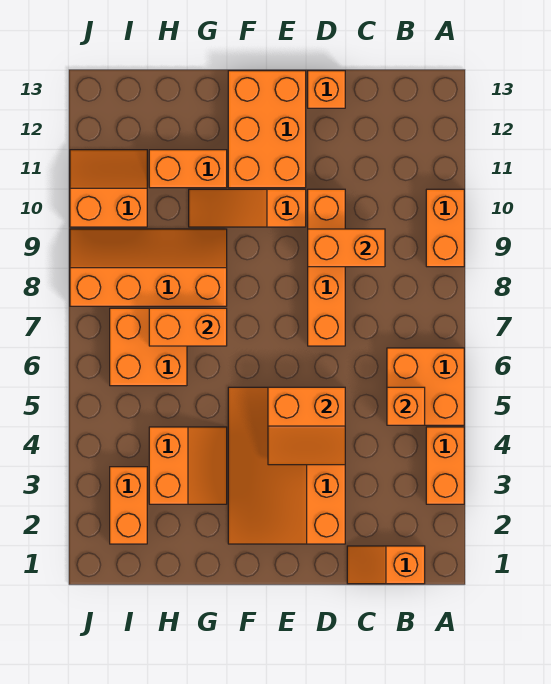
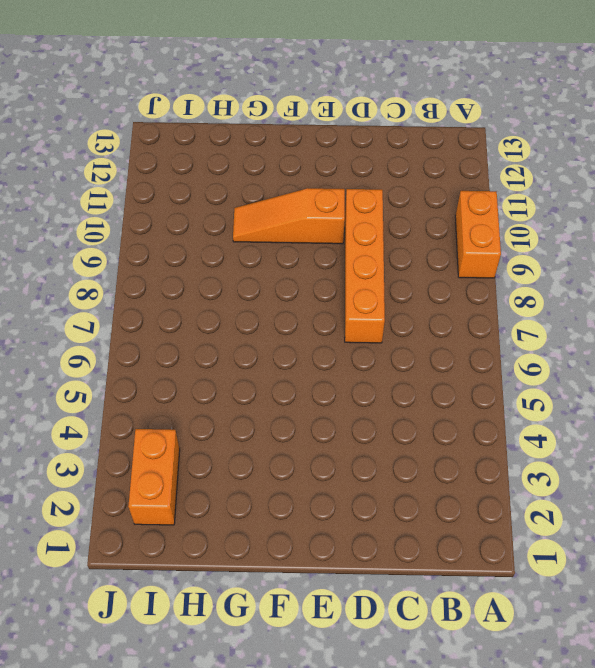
none -> orange 1x2 brick [426,427,464,504]
none -> orange 2x2 brick [387,348,464,425]
none -> orange 1x2 slope [347,546,425,584]

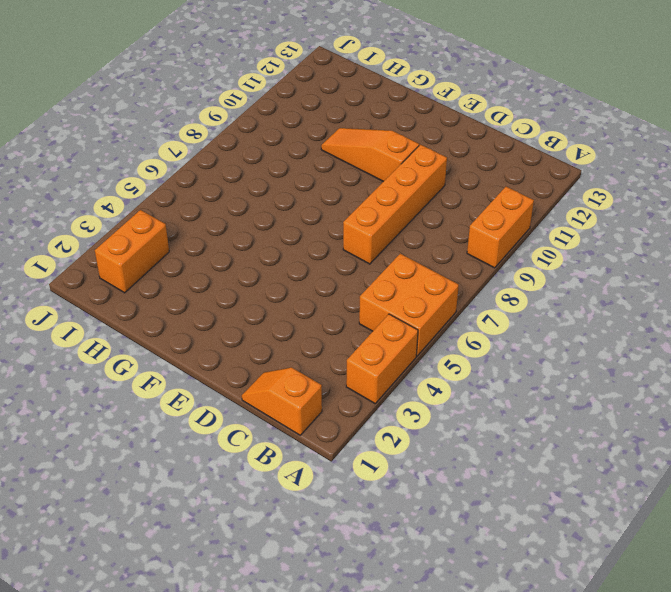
none -> orange 3x4 slope [228,387,345,544]
none -> orange 1x1 brick [308,71,345,108]
none -> orange 2x3 brick [228,71,306,188]

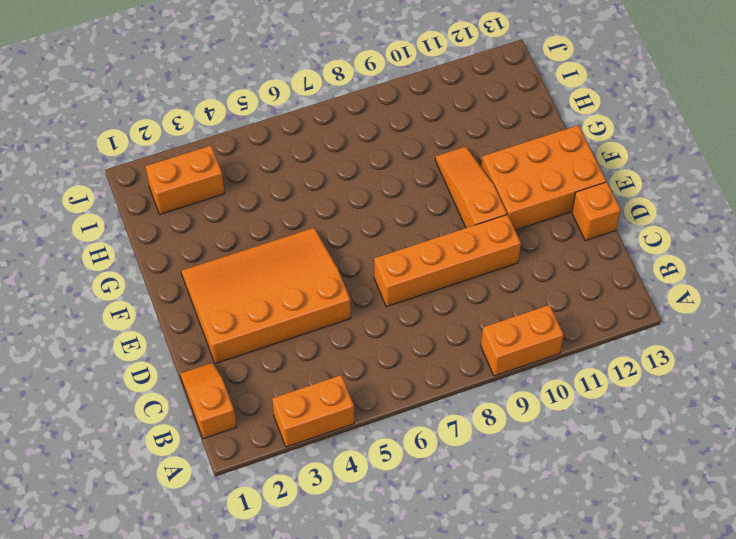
none -> orange 2x2 brick [387,348,464,425]
none -> orange 2x2 slope [149,427,227,504]
none -> orange 2x4 slope [70,229,227,306]

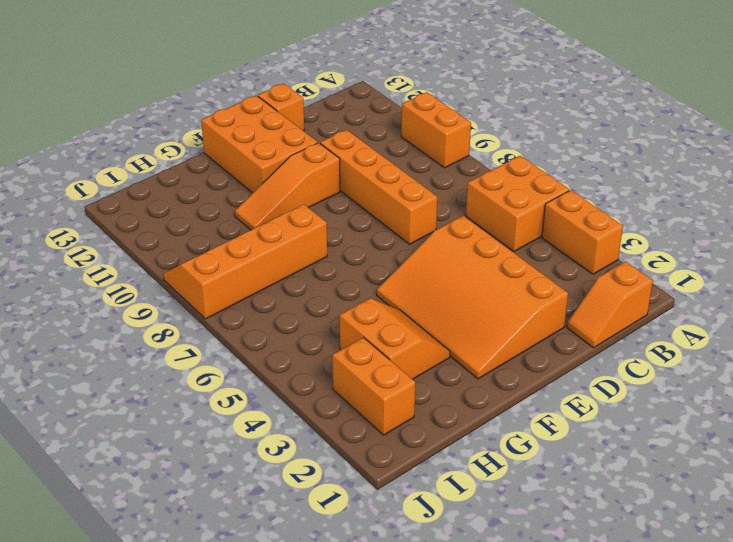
none -> orange 1x2 brick [149,150,227,188]
none -> orange 2x2 brick [110,308,187,386]
none -> orange 2x2 slope [70,150,147,227]

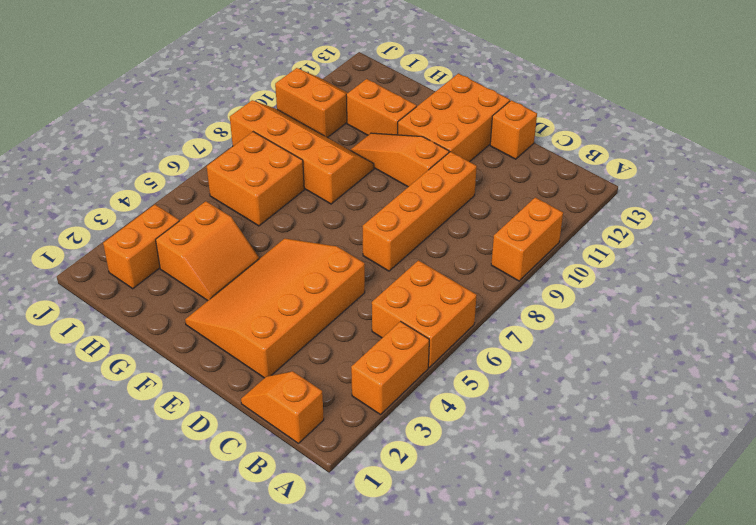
none -> orange 1x1 brick [387,387,425,425]
none -> orange 1x2 brick [308,229,385,267]
none -> orange 2x2 slope [268,387,345,465]

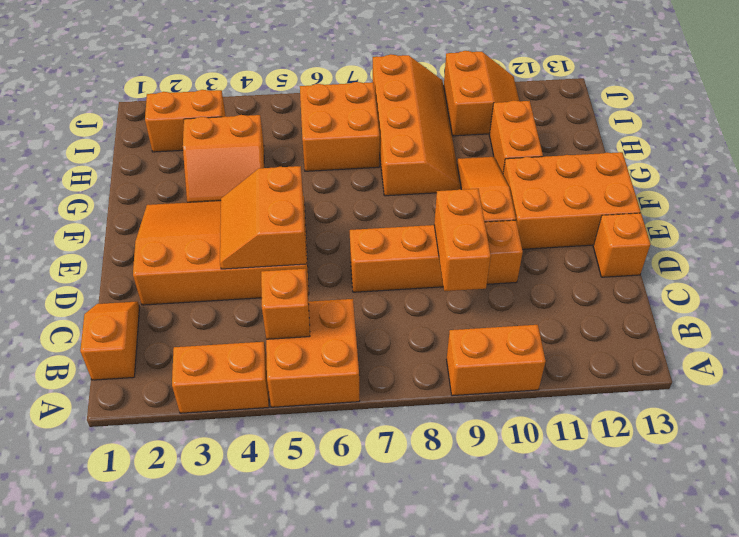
none -> orange 1x2 brick [149,308,227,346]

